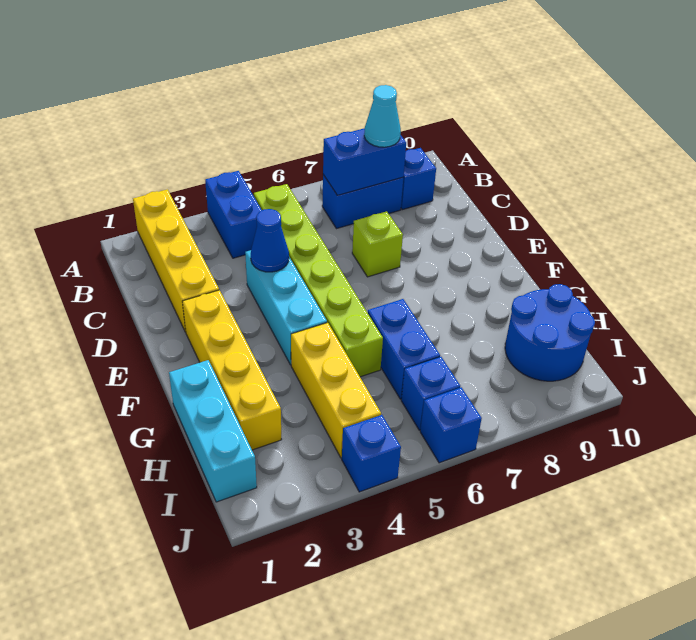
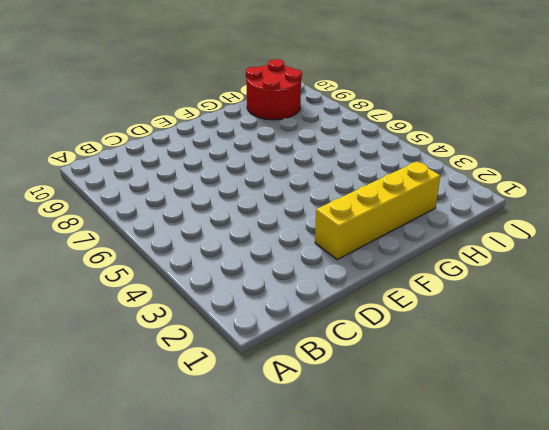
red 2x2 round brick [246,59,302,120] -> blue 2x2 round brick [505,284,595,381]
none -> yellow 1x4 brick [133,189,219,332]
none -> blue 1x2 brick [205,171,262,258]
none -> lime 1x6 brick [254,184,383,377]

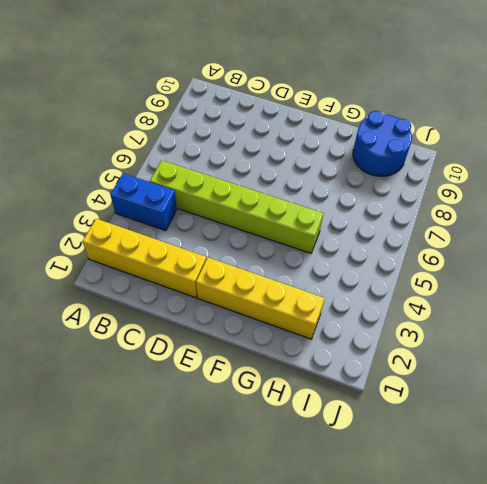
none -> blue 1x2 brick [322,175,403,229]
none -> blue 1x1 brick [401,148,436,210]
none -> cyan 1x3 brick [245,250,327,365]

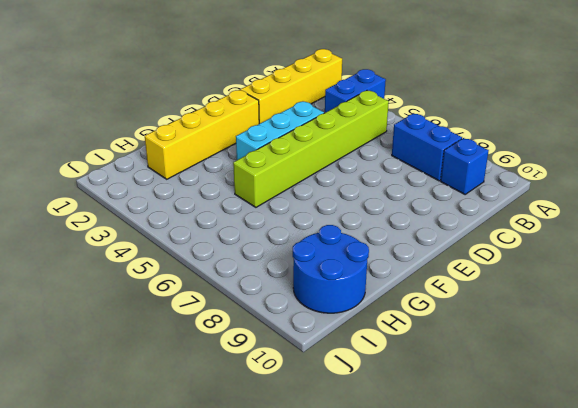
none -> lime 1x1 brick [352,211,403,277]
none -> cyan 1x3 brick [169,360,257,502]
none -> yellow 1x3 brick [291,323,381,458]

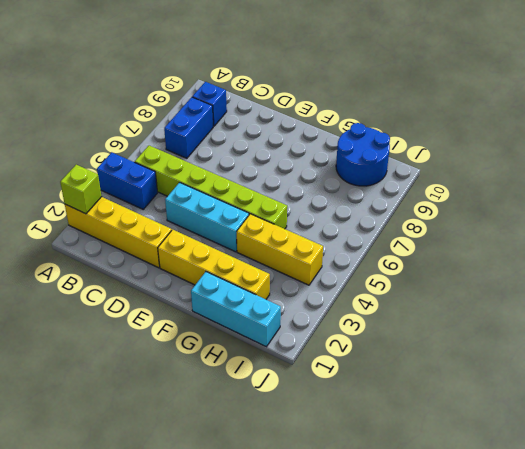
lime 1x1 brick [60,165,102,214] -> lime 1x1 brick moved to [352,211,403,277]
none -> blue 1x2 brick [368,299,440,399]
none -> blue 1x1 brick [401,357,460,430]
none -> blue 1x1 brick [342,415,401,492]

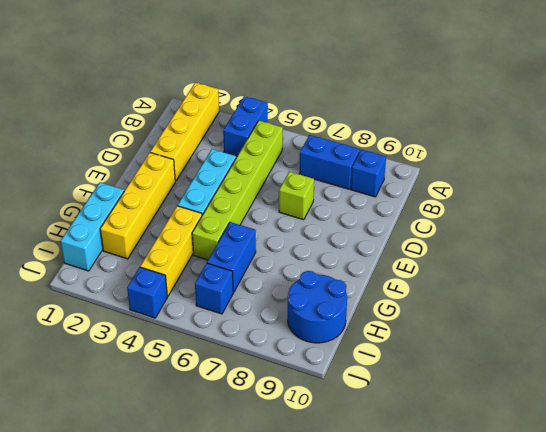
none -> blue 1x1 brick [420,387,482,463]
none -> blue 1x2 brick [323,128,406,195]
none -> blue 1x1 cone [251,209,289,272]

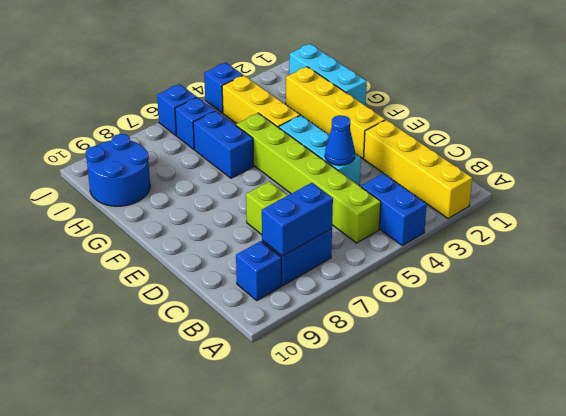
none -> cyan 1x1 cone [364,85,401,147]

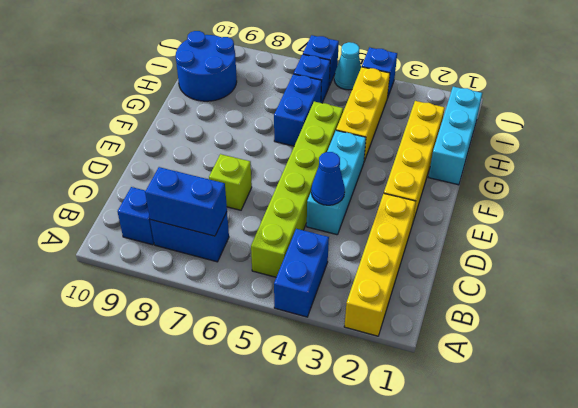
cyan 1x1 cone [334,42,361,90] -> cyan 1x1 cone moved to [364,85,401,147]

